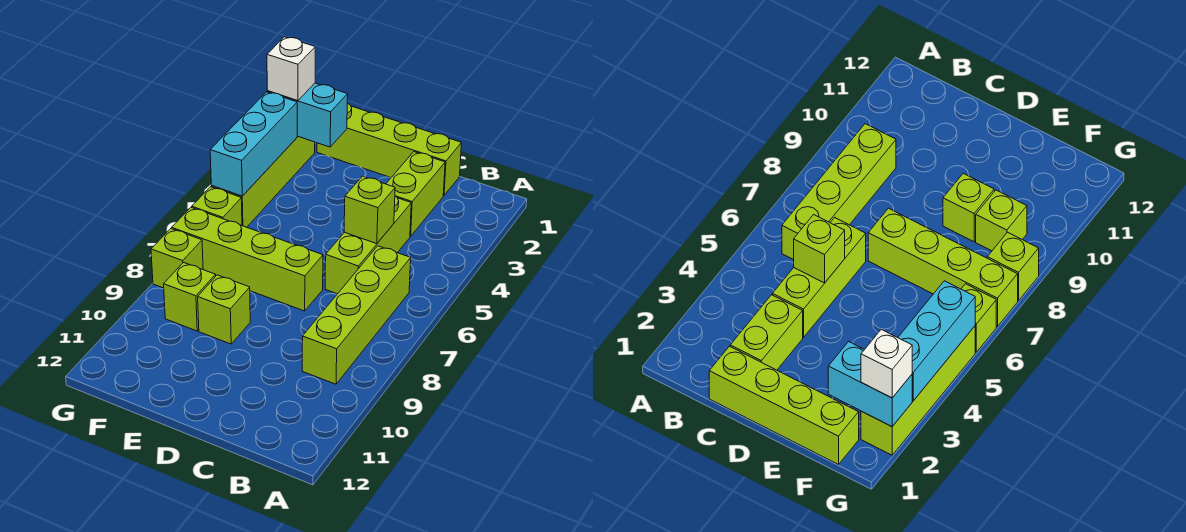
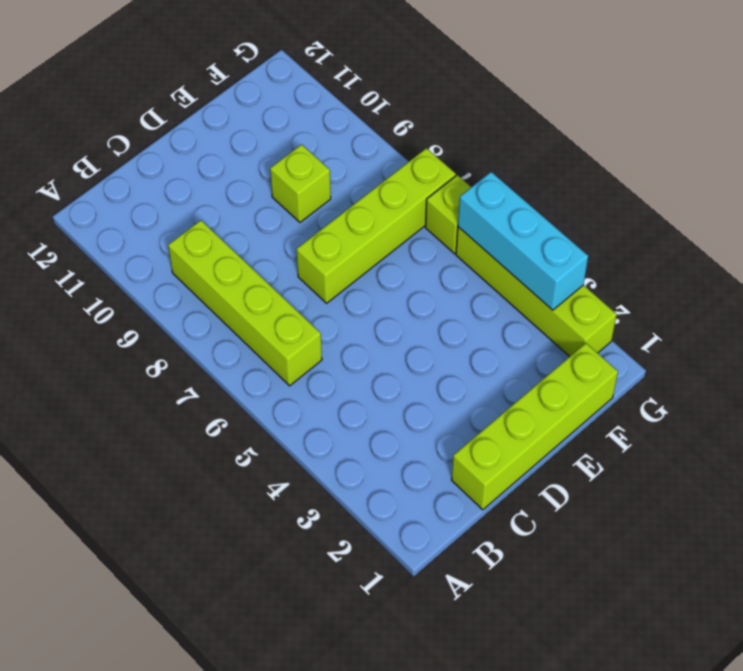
none -> lime 1x2 brick [386,152,445,236]
none -> lime 1x3 brick [325,196,411,294]
none -> lime 1x1 brick [164,263,216,331]

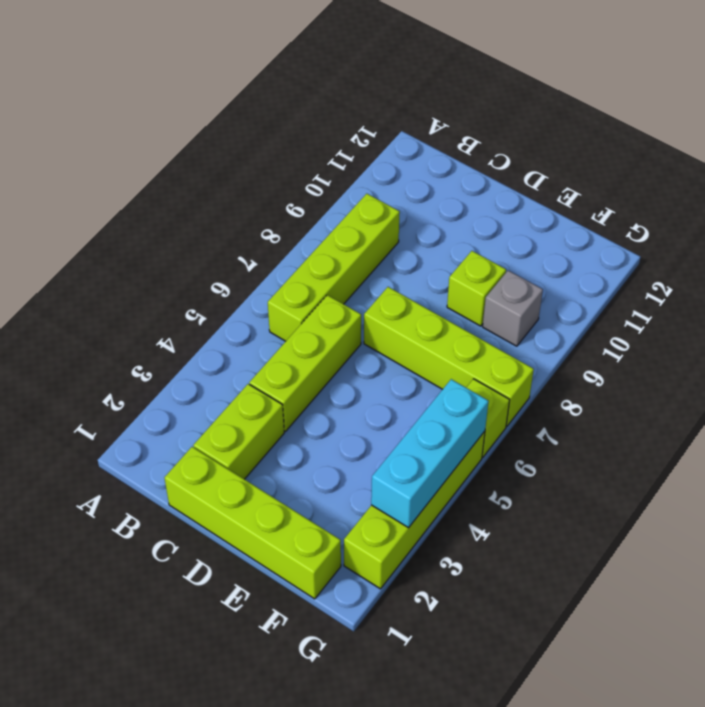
grey 1x1 brick [483,271,543,346] -> lime 1x1 brick [164,263,216,331]
none -> lime 1x1 brick [151,229,203,288]
none -> lime 1x1 brick [344,176,395,244]
none -> cyan 1x2 brick [267,83,348,147]

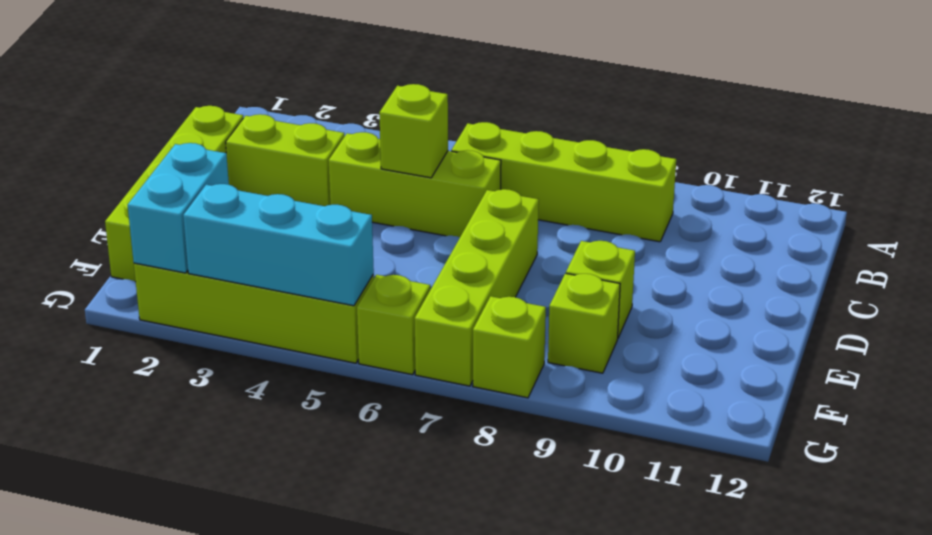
none -> white 1x1 brick [267,37,315,101]

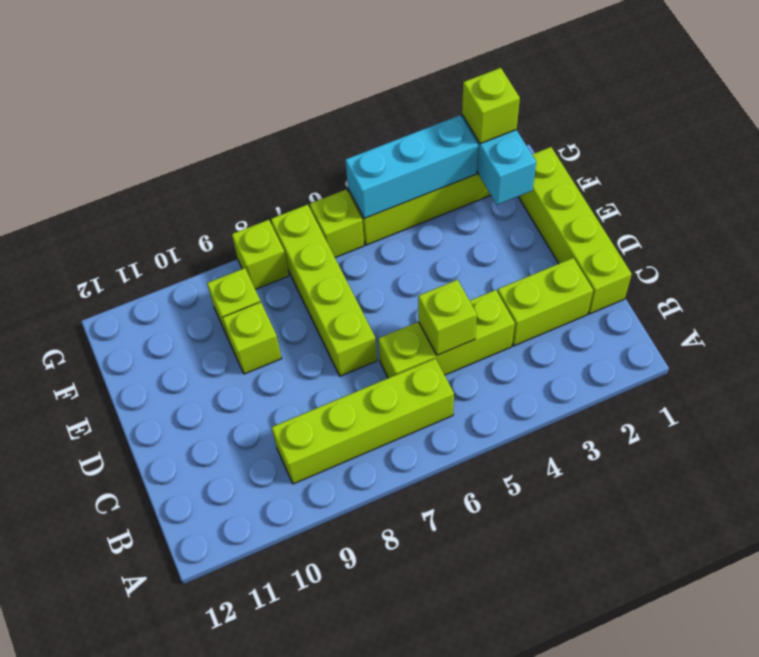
lime 1x1 brick [462,68,520,144] -> white 1x1 brick [267,37,315,101]

